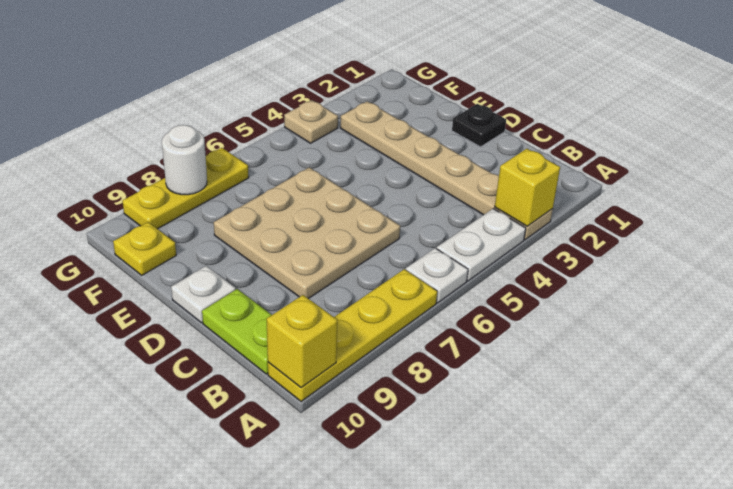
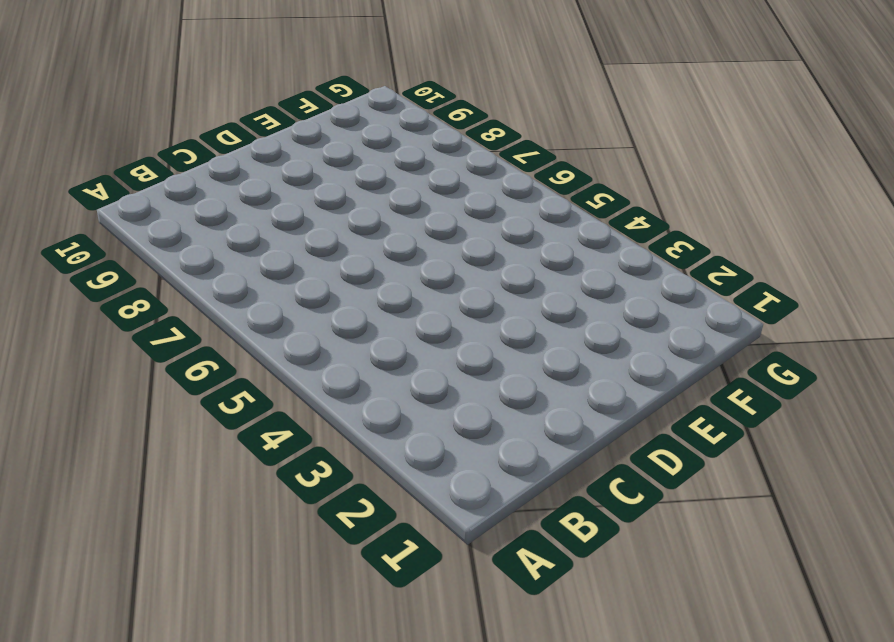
none -> tan 1x6 plate [340,101,553,240]
none -> white 1x2 plate [437,209,526,281]
none -> white 1x1 plate [406,248,468,303]

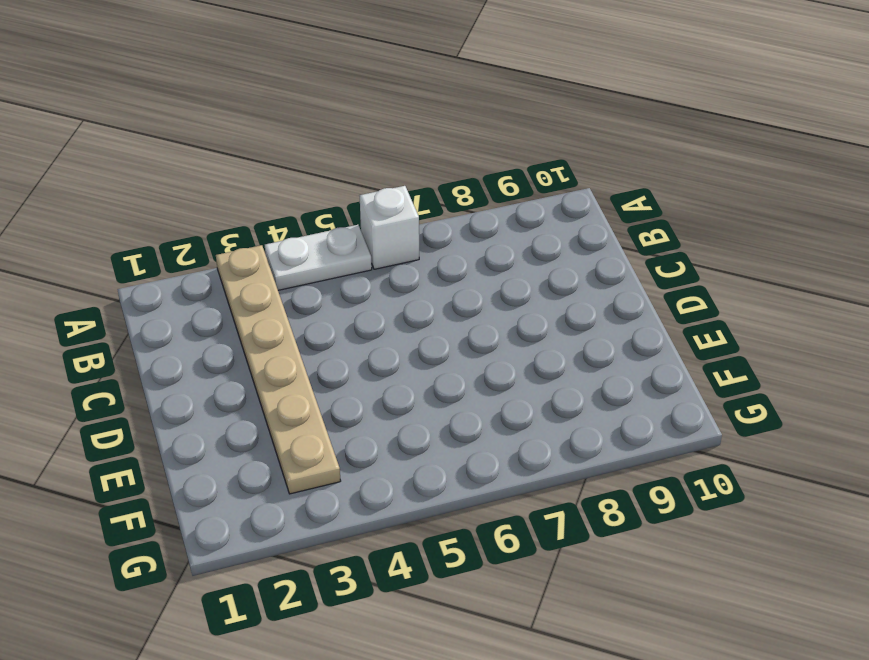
white 1x1 brick [360,186,419,269] -> white 1x1 plate [406,248,468,303]
none -> yellow 1x4 plate [268,269,437,401]
none -> lime 1x2 plate [202,289,271,374]
none -> tan 3x3 plate [214,167,400,299]

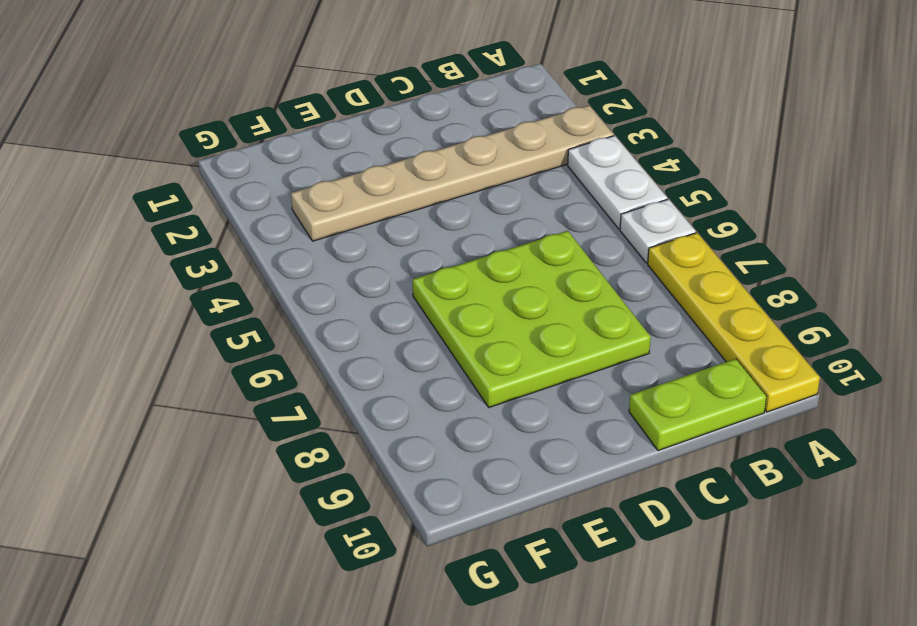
lime 3x3 plate [413,231,651,407] -> tan 3x3 plate [214,167,400,299]
none -> black 1x1 plate [452,104,506,147]
none -> white 1x1 plate [171,266,236,323]
none -> yellow 1x1 plate [113,222,176,275]

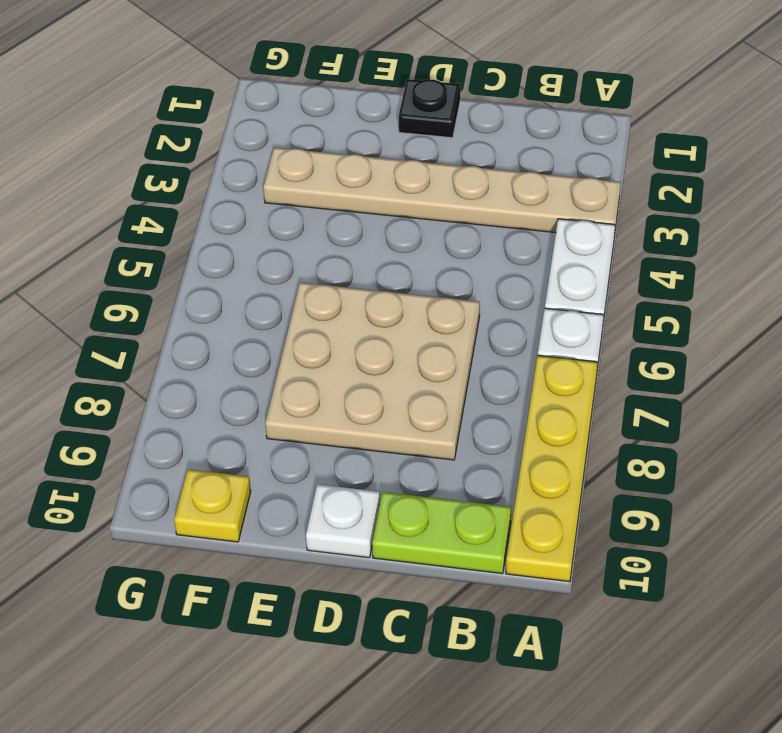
none -> tan 1x1 plate [284,100,338,143]
none -> yellow 1x3 plate [122,148,249,229]
none -> yellow 1x1 brick [495,149,560,226]

